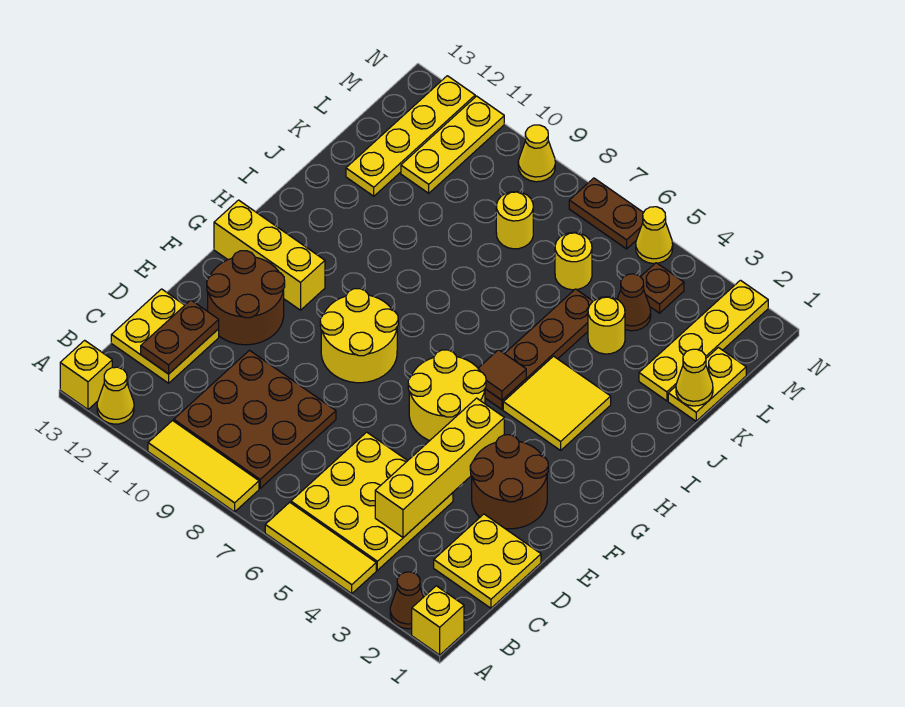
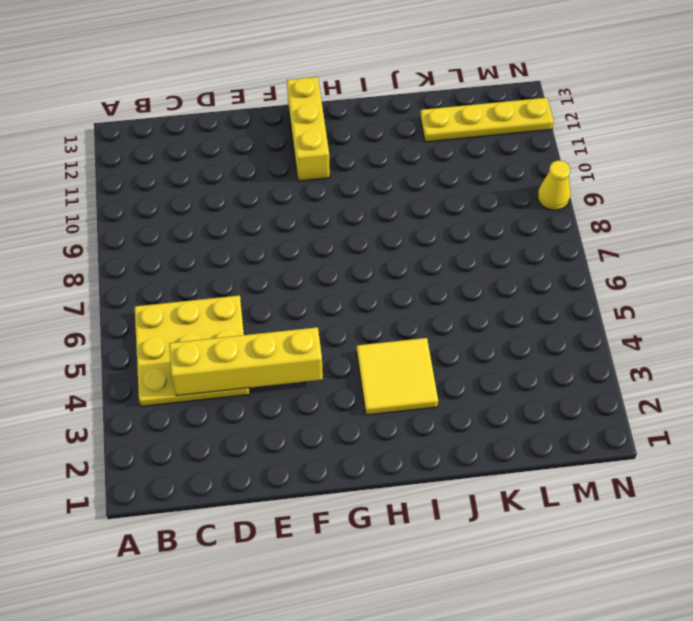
none -> yellow 1x1 brick [412,586,464,655]
none -> brown 1x1 cone [390,572,423,629]
none -> yellow 1x3 tile [265,502,376,594]
none -> yellow 1x3 tile [148,421,259,512]

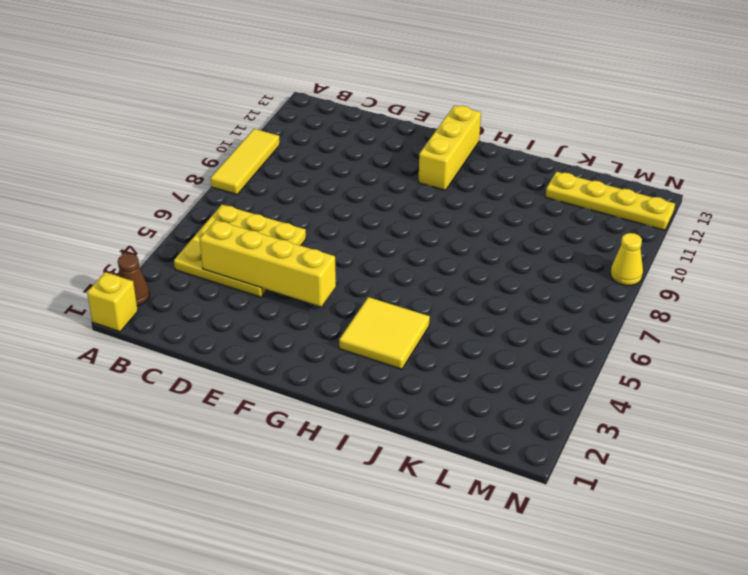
none -> yellow 1x3 tile [265,502,376,594]
none -> yellow 1x1 cone [97,367,134,424]
none -> yellow 1x1 brick [60,340,112,409]
none -> brown 3x3 plate [174,350,336,488]

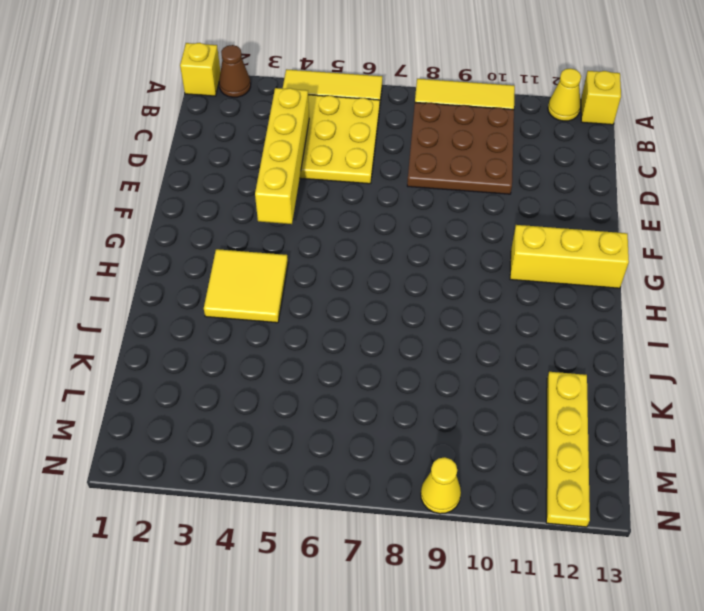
none -> yellow 2x2 plate [434,514,541,608]
none -> yellow 2x2 plate [111,289,219,383]
none -> brown 2x2 round brick [470,435,548,529]
none -> brown 2x2 round brick [207,251,285,345]

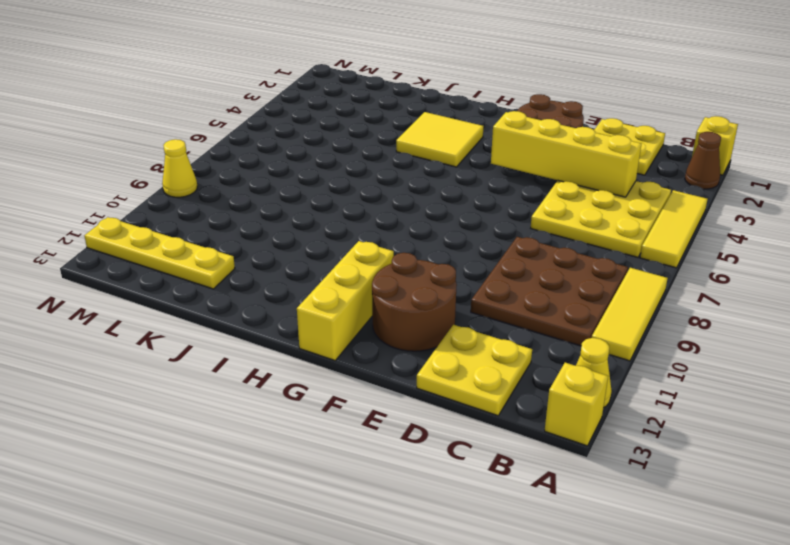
none -> yellow 2x2 round brick [408,350,486,441]
none -> yellow 2x2 round brick [320,289,398,383]
none -> brown 1x4 plate [485,289,593,409]
none -> yellow 1x2 plate [668,347,746,421]

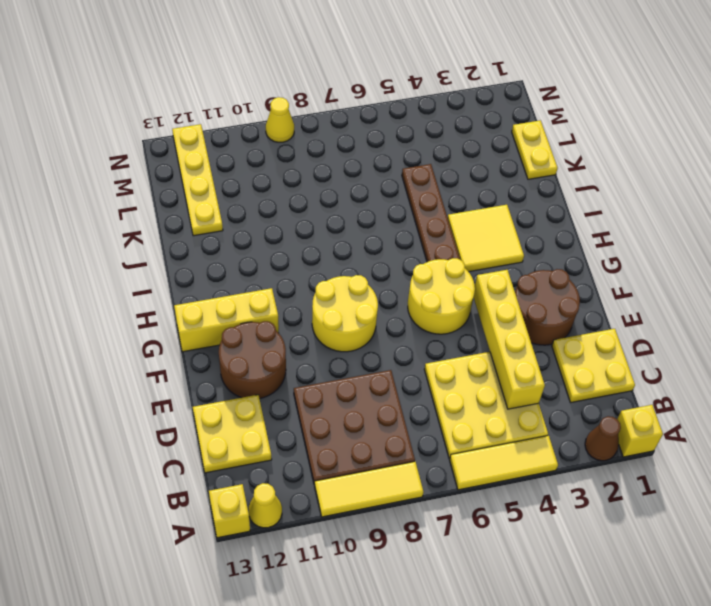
none -> yellow 1x4 plate [639,280,768,401]
none -> yellow 1x1 round brick [588,297,625,354]
none -> brown 1x1 cone [617,274,651,331]
none -> yellow 1x1 round brick [555,232,592,290]

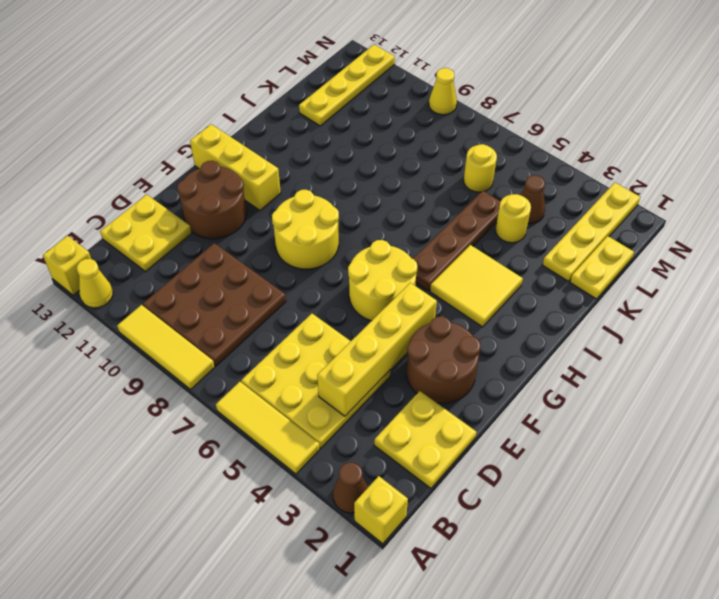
none -> yellow 1x1 round brick [496,192,533,249]
none -> yellow 1x3 plate [401,96,504,193]
none -> brown 1x1 plate [641,263,684,313]
none -> yellow 1x1 cone [636,207,673,263]

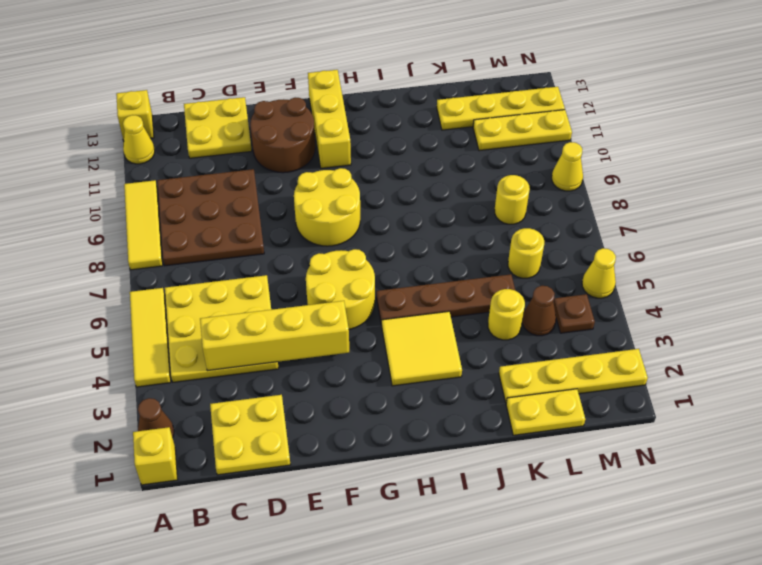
none -> brown 2x2 round brick [470,435,548,529]
none -> brown 1x2 plate [569,178,643,249]
none -> brown 1x2 plate [141,300,219,374]
none -> brown 1x1 tile [478,350,526,400]

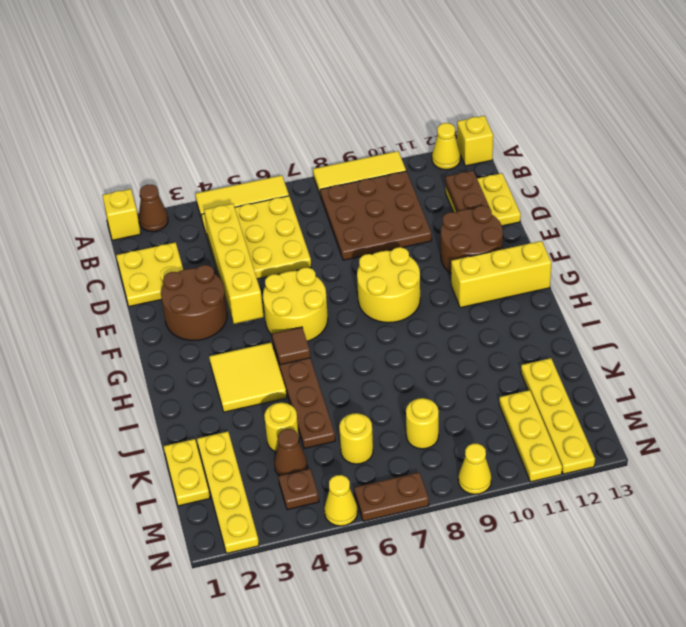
none -> yellow 1x1 cone [676,349,713,406]

